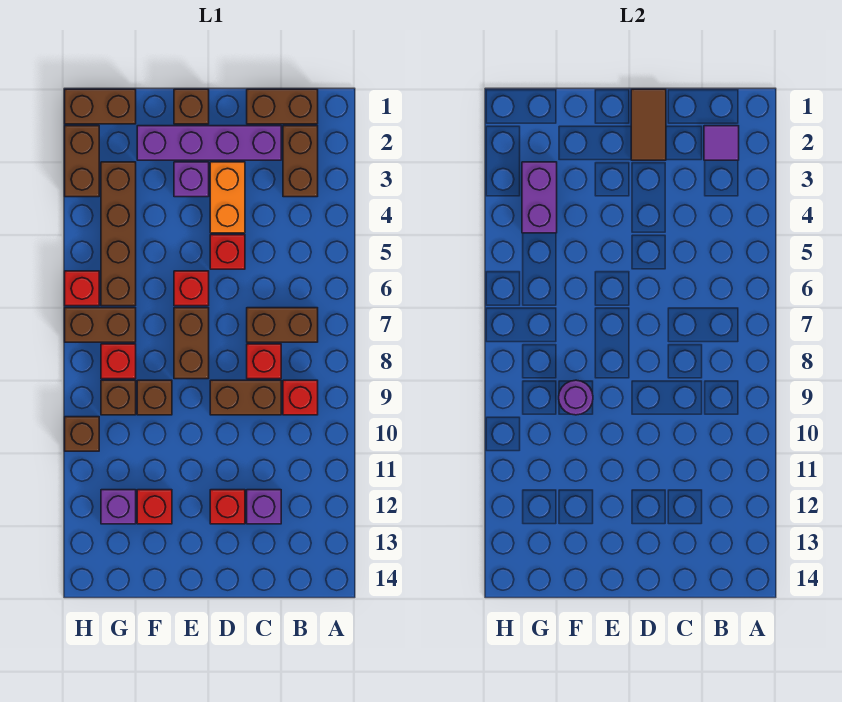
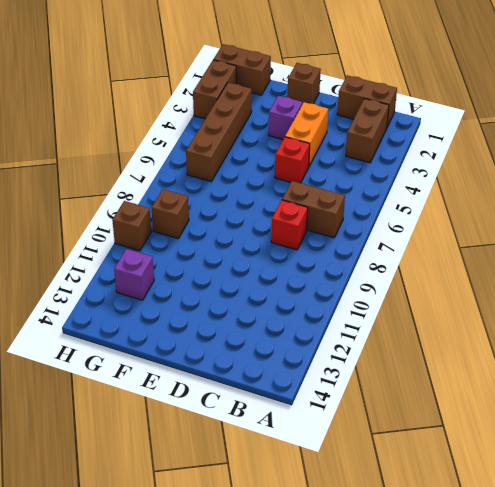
none -> red 1x1 brick [283,380,318,415]
none -> purple 1x4 brick [137,126,281,160]
none -> brown 1x2 brick [210,380,281,415]
none -> purple 1x1 brick [247,490,281,524]

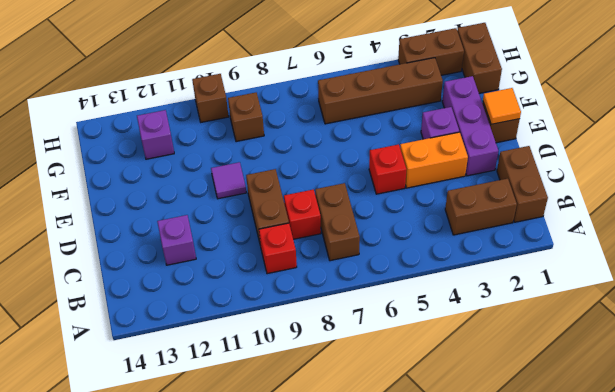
purple 1x3 brick [442,76,498,176] -> purple 1x4 brick [137,126,281,160]
orange 1x1 tile [483,88,521,124] -> none
purple 1x1 tile [211,162,246,199] -> purple 1x1 tile moved to [704,126,739,160]
none -> red 1x1 brick [210,490,245,524]
none -> red 1x1 brick [174,271,209,306]
none -> brown 1x2 brick [174,308,209,379]
none -> brown 1x1 brick [137,380,172,415]

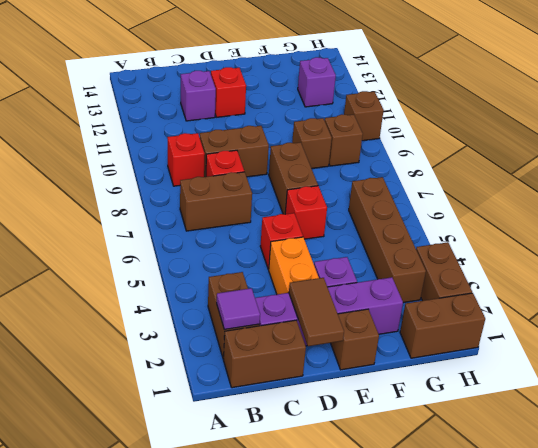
none -> red 1x1 brick [137,490,172,524]
none -> brown 1x2 brick [65,308,136,342]
none -> red 1x1 brick [101,344,136,379]
none -> red 1x1 brick [65,271,99,306]

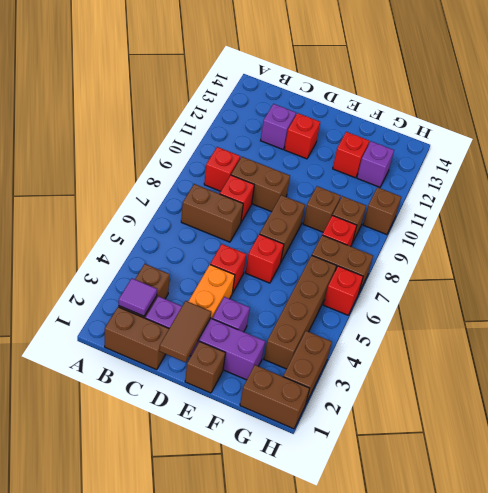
none -> purple 1x1 round brick [559,380,593,415]
none -> purple 1x2 brick [522,162,557,233]

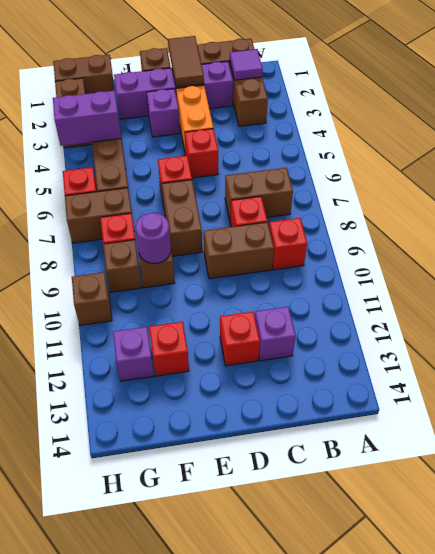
purple 1x2 brick [53,91,121,146] -> purple 1x2 brick turned to [522,162,557,233]

